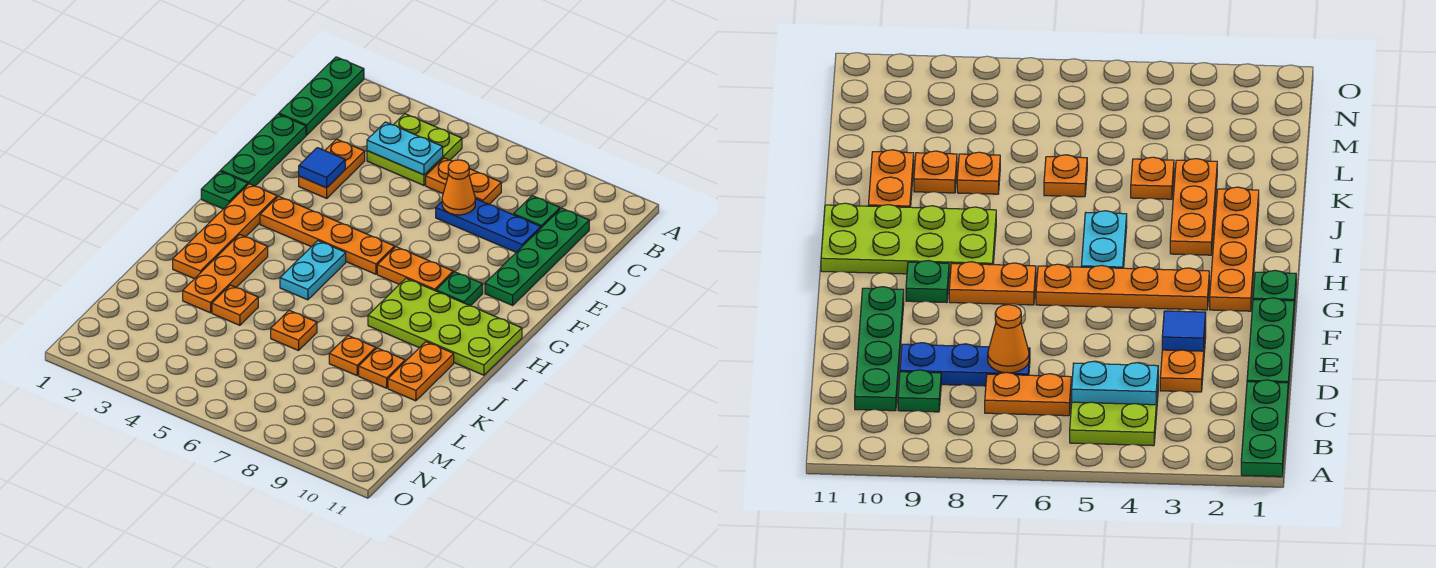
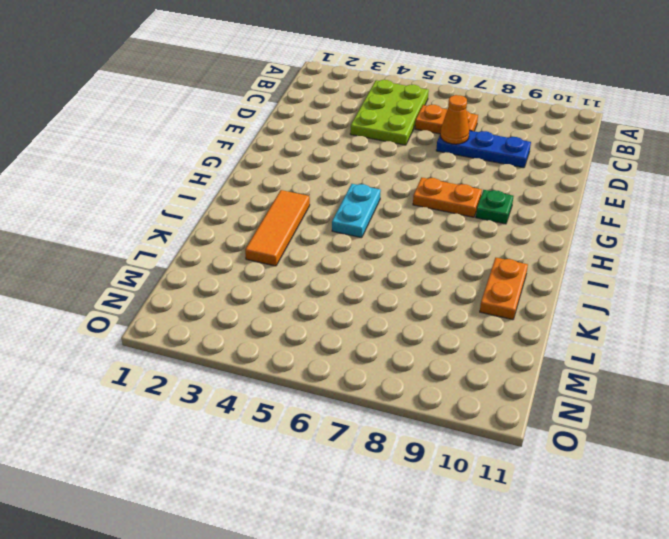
lime 2x3 plate [350,80,429,145] -> lime 2x2 plate [367,114,462,185]
orange 1x3 tile [245,190,310,266] -> orange 1x3 plate [183,235,268,313]
none -> green 1x3 plate [279,57,364,135]
none -> green 1x1 plate [514,196,560,228]
none -> green 1x4 plate [485,208,589,305]

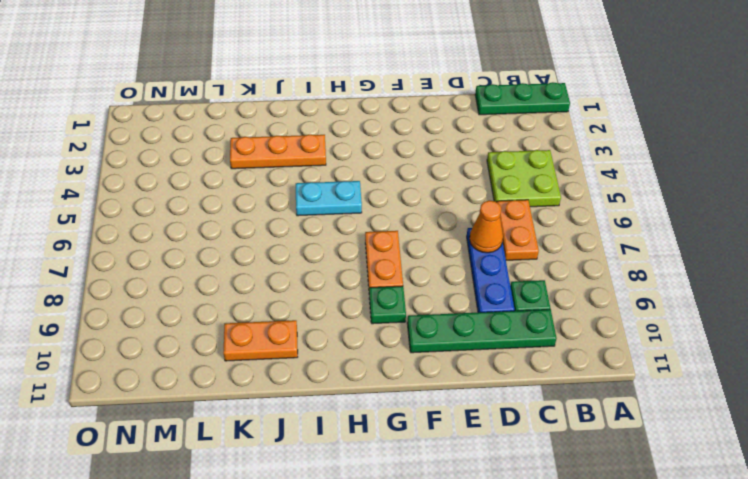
none -> green 1x3 plate [221,114,306,186]
none -> orange 1x2 plate [299,139,365,198]
none -> green 1x1 plate [201,171,248,209]

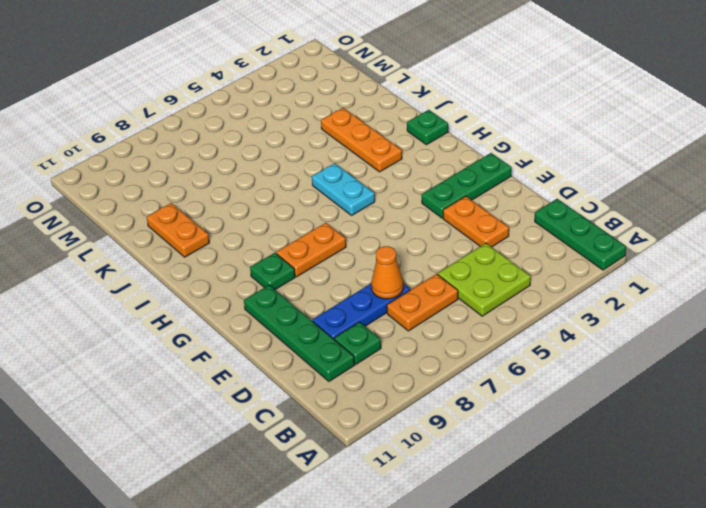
green 1x3 plate [422,153,512,218] -> green 1x3 plate turned to [221,114,306,186]
green 1x1 plate [407,110,448,145] -> green 1x1 plate moved to [201,171,248,209]
none -> orange 1x4 plate [173,184,277,279]
none -> orange 1x4 plate [260,196,394,274]
none -> lime 2x4 plate [368,278,522,375]

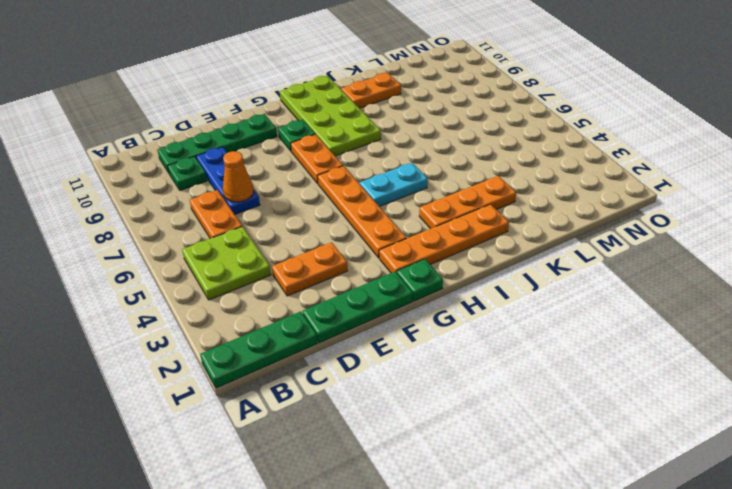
none -> orange 1x1 plate [212,285,258,325]
none -> orange 1x1 plate [271,310,317,351]
none -> orange 1x1 plate [329,336,376,376]

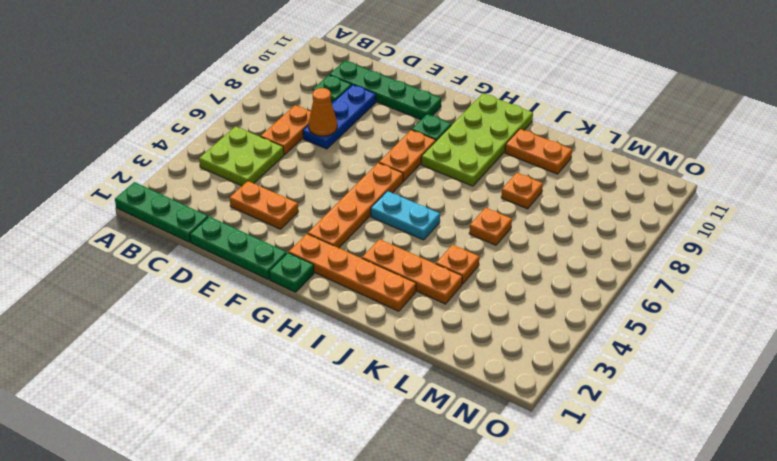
none -> orange 1x1 plate [359,348,405,388]
none -> cyan 1x2 plate [367,122,443,175]
none -> blue 1x1 tile [299,148,345,188]

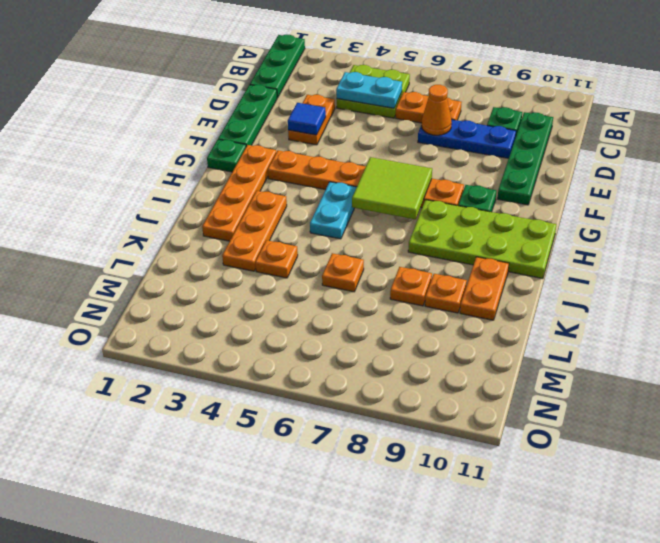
lime 2x2 tile [352,157,432,219] -> none

